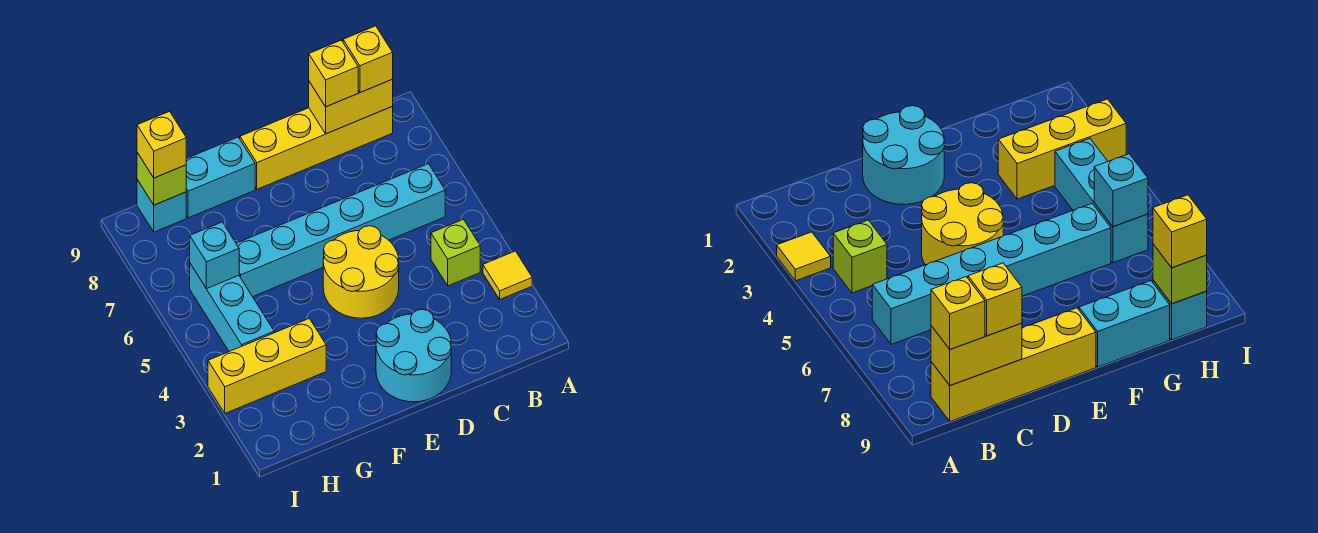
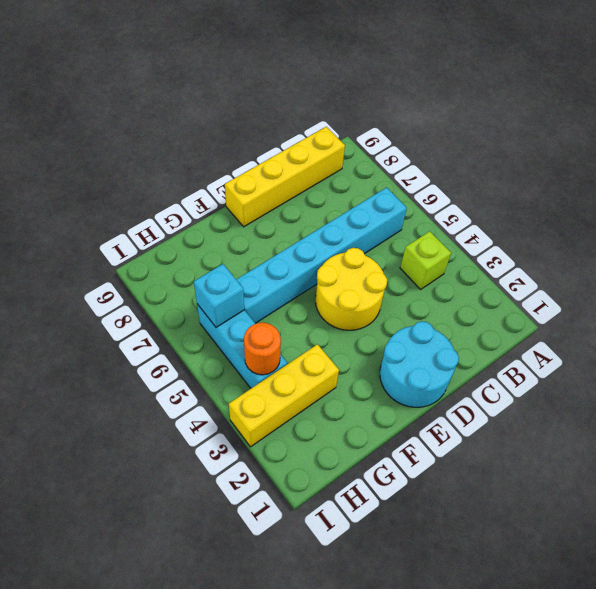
orange 1x1 round brick [244,323,281,375] -> none
none -> yellow 1x1 tile [483,251,532,299]
none -> cyan 1x2 brick [186,137,255,218]
none -> cyan 1x1 brick [137,180,186,232]

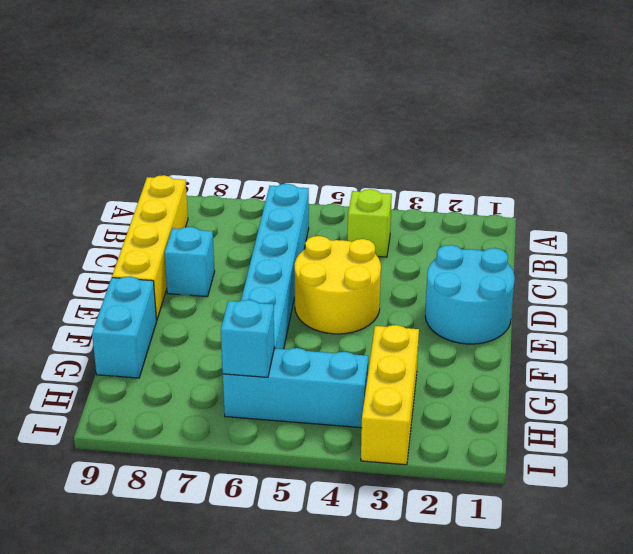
cyan 1x1 brick [165,227,215,297] -> cyan 1x1 brick moved to [137,180,186,232]
none -> yellow 1x1 tile [483,251,532,299]
none -> yellow 1x2 brick [309,80,393,134]
none -> lime 1x1 brick [137,153,186,205]

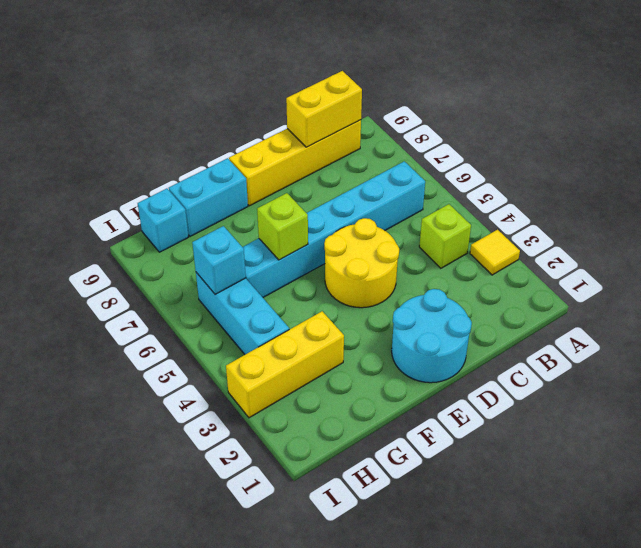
lime 1x1 brick [257,193,308,260] -> lime 1x1 brick moved to [137,153,186,205]
none -> yellow 1x1 brick [343,26,393,93]
none -> yellow 1x1 brick [309,40,358,107]
none -> yellow 1x1 brick [137,111,186,178]

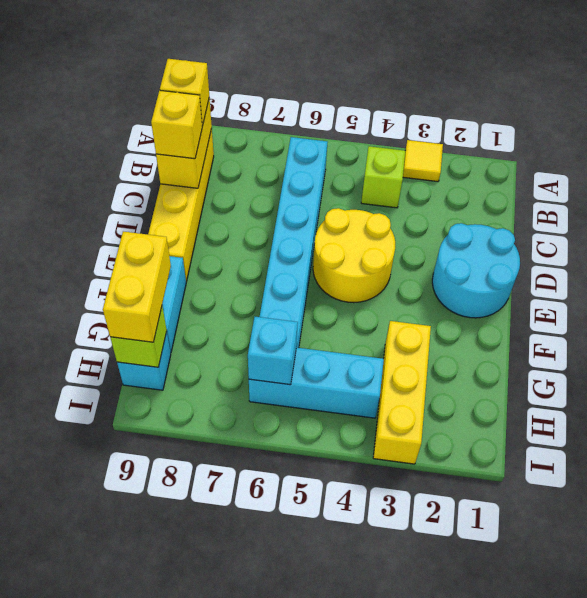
yellow 1x2 brick [103,232,171,342] -> yellow 1x1 brick [137,111,186,178]

